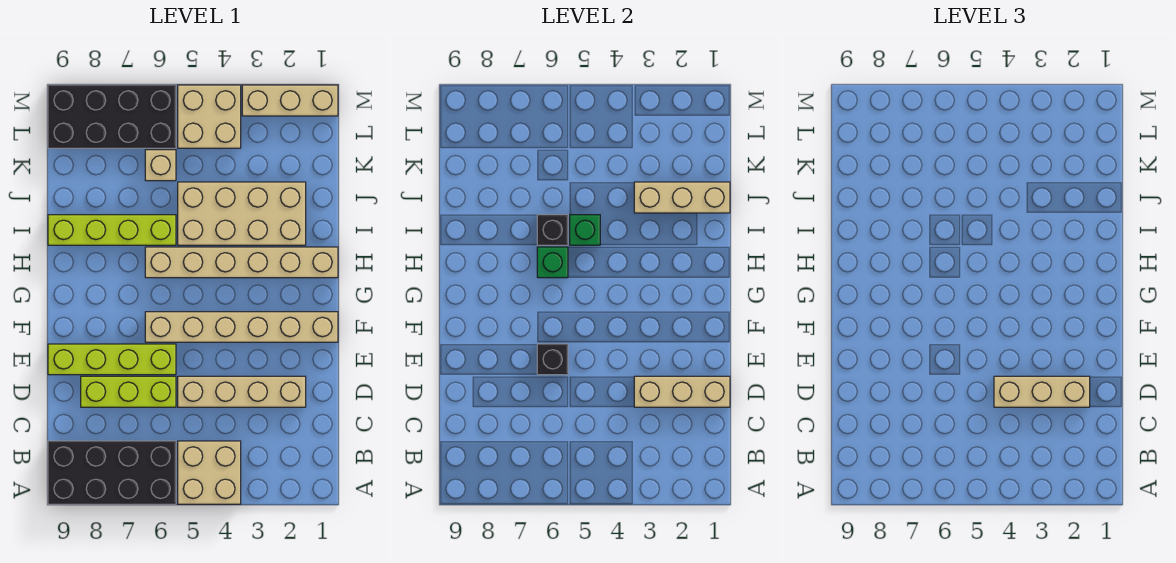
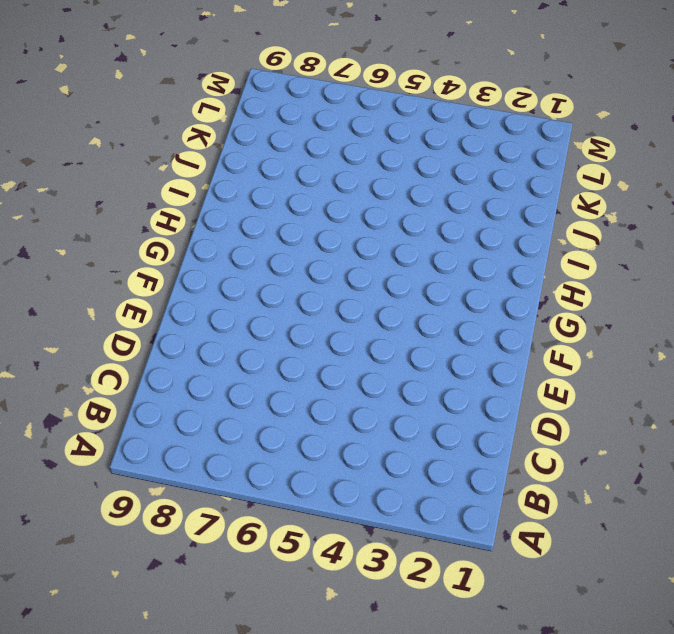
none -> tan 2x2 brick [178,441,241,504]
none -> black 2x4 brick [48,441,176,504]
none -> tan 1x4 brick [178,376,306,407]

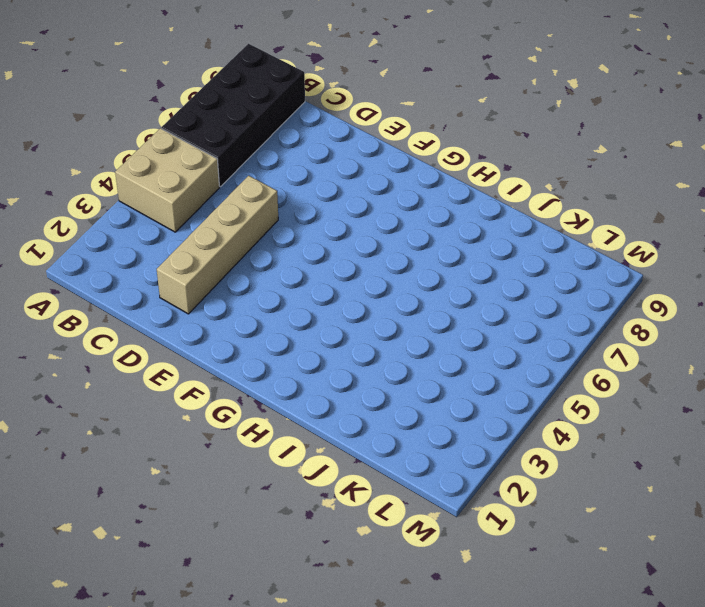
none -> lime 1x3 brick [81,376,176,407]
none -> lime 1x4 brick [48,344,176,375]
none -> tan 1x6 brick [145,312,338,342]

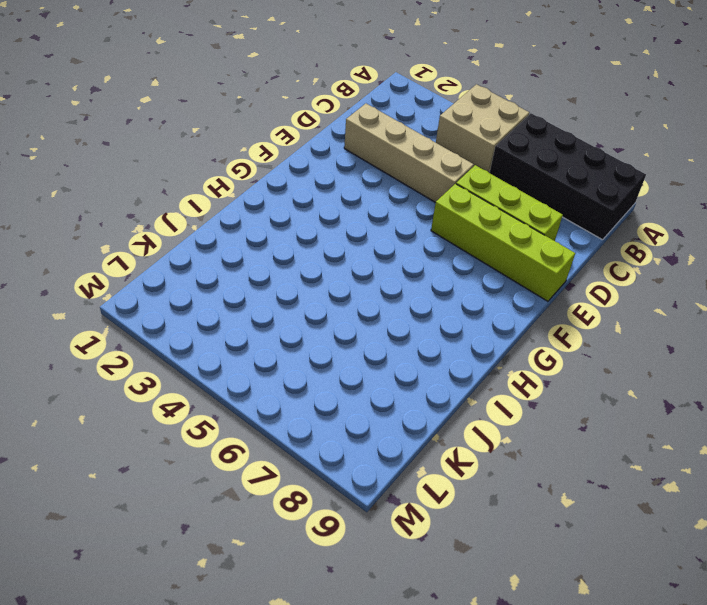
none -> tan 1x6 brick [145,312,338,342]
none -> tan 1x6 brick [145,247,338,278]
none -> tan 2x4 brick [178,182,306,245]

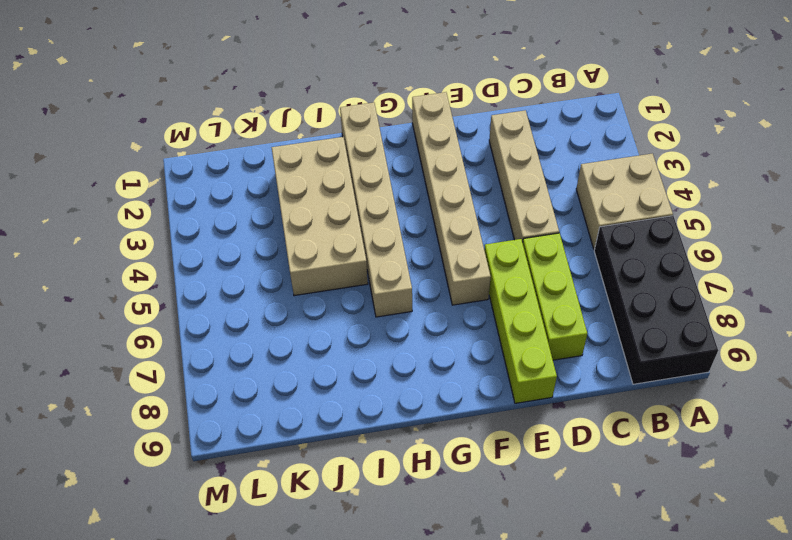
none -> lime 1x4 brick [48,215,176,245]
none -> tan 1x1 brick [145,150,176,181]
none -> tan 2x2 brick [178,85,241,148]

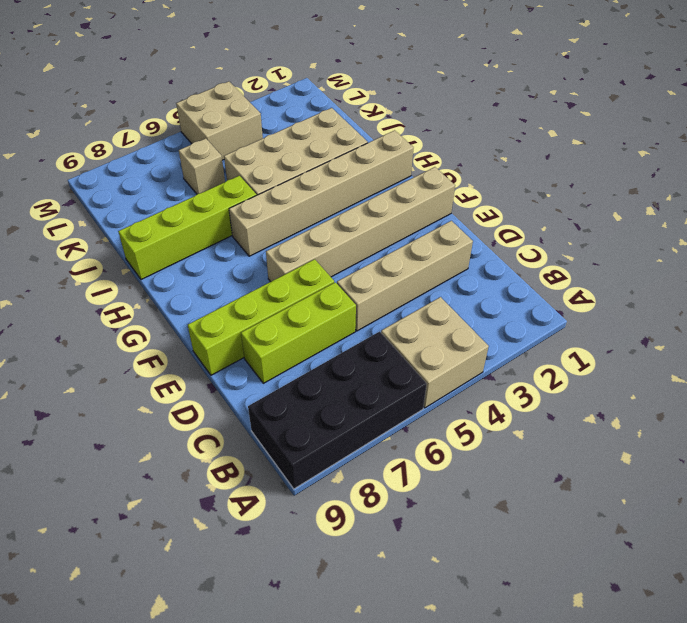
none -> black 2x4 brick [48,85,176,148]
none -> tan 1x3 brick [242,85,338,116]
none -> tan 1x3 brick [634,376,730,407]

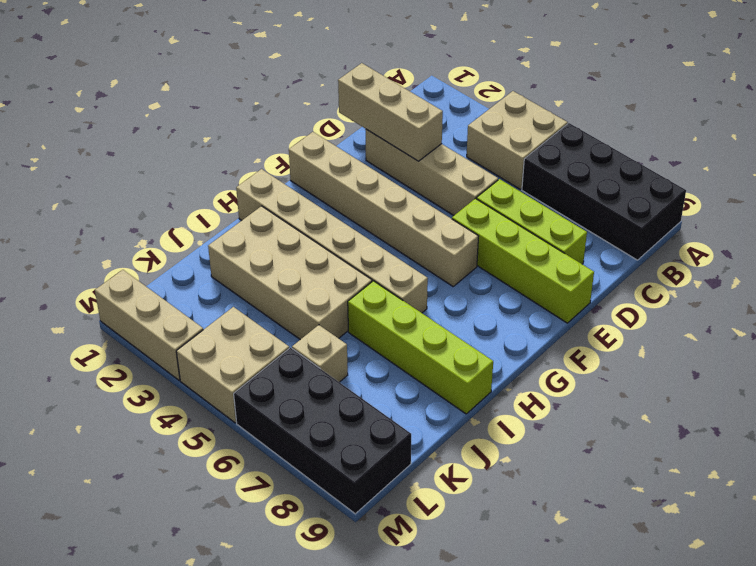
none -> black 1x1 brick [537,344,568,375]
none -> green 1x1 brick [537,247,568,278]
none -> green 1x1 brick [570,215,600,245]

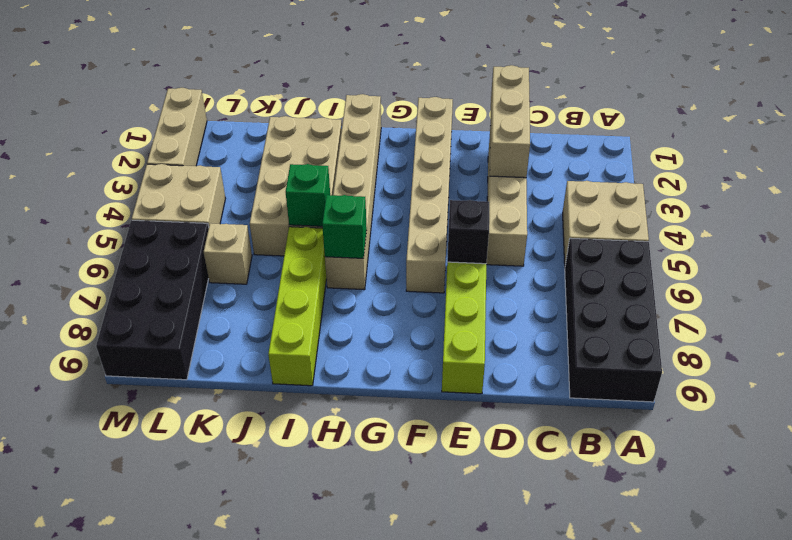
none -> lime 1x3 brick [81,376,176,407]
none -> black 1x1 brick [537,215,568,245]
none -> tan 1x3 brick [634,182,730,213]

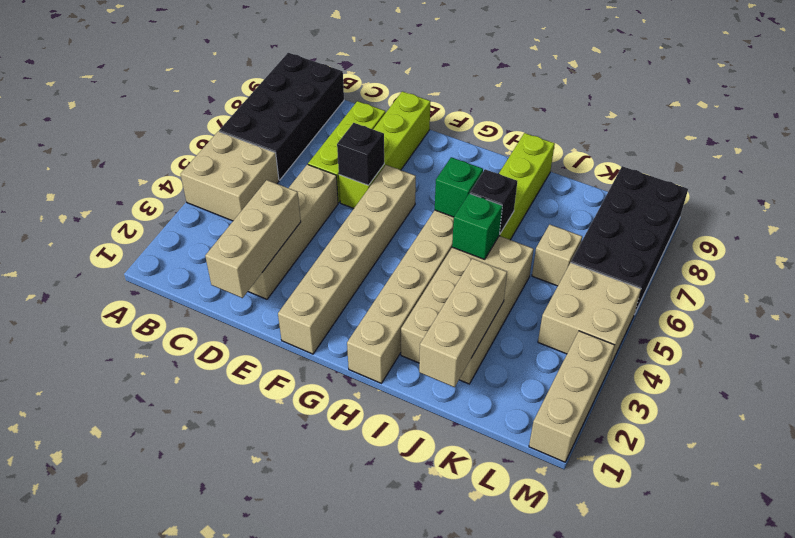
none -> tan 1x3 brick [994,376,1090,407]

